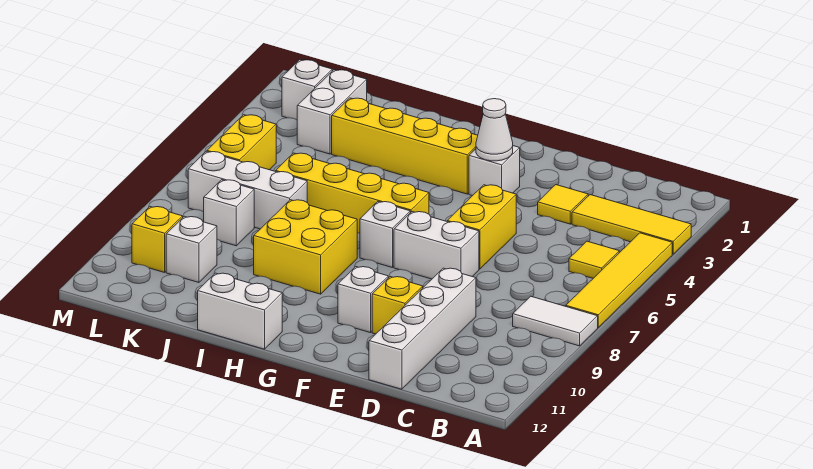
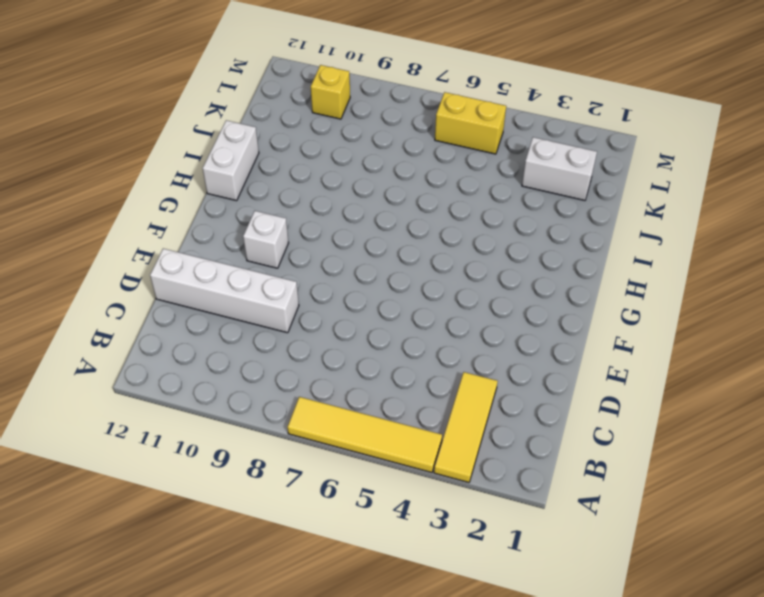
none -> white 1x2 tile [513,296,598,346]
none -> yellow 1x1 tile [569,241,619,278]
none -> yellow 1x1 tile [538,185,588,224]

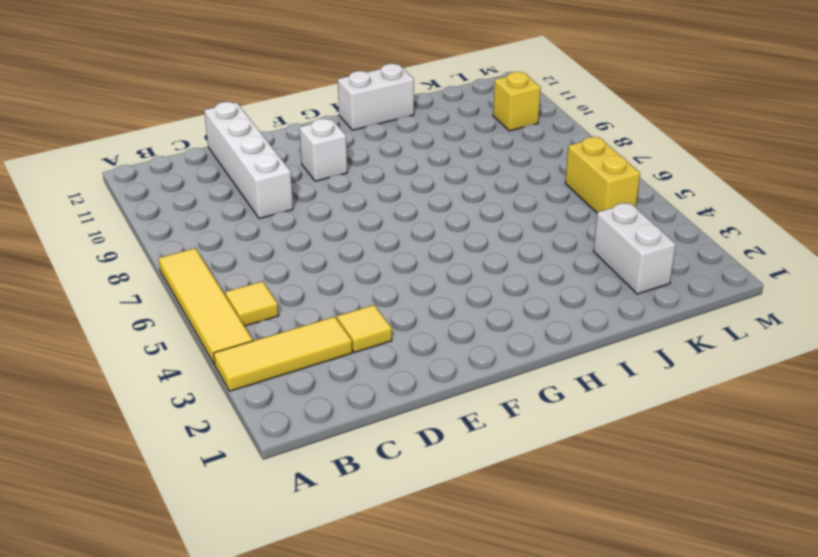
none -> white 1x2 tile [513,296,598,346]
none -> yellow 1x2 brick [447,185,516,269]
none -> white 1x2 brick [394,212,479,279]

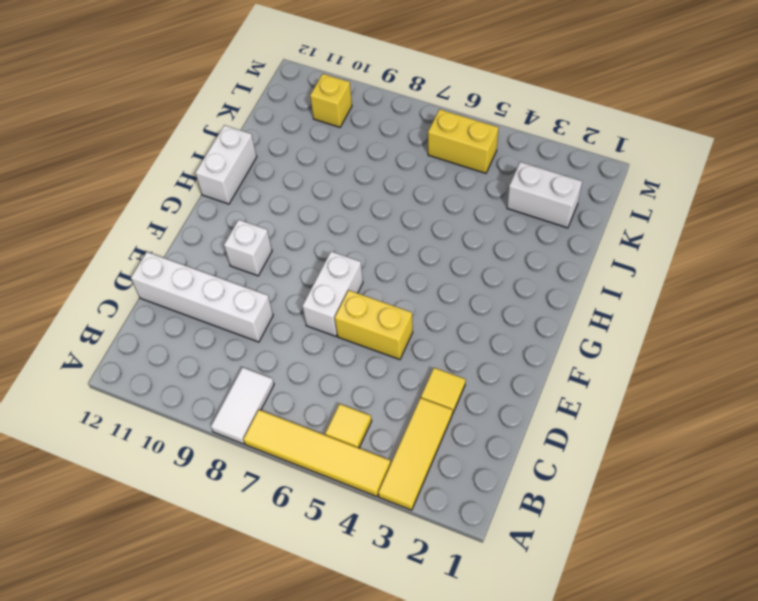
none -> yellow 1x1 brick [372,277,423,334]
none -> white 1x1 brick [469,146,520,196]
none -> yellow 1x4 brick [332,98,478,194]

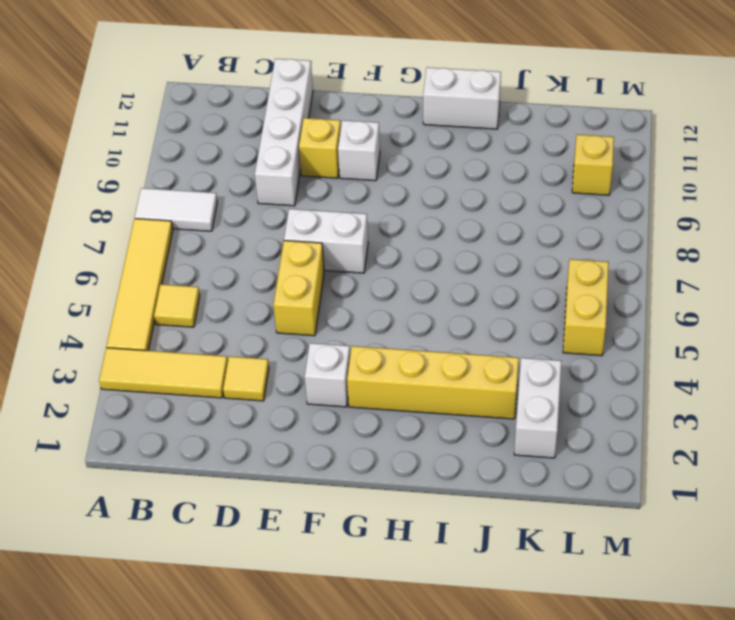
none -> yellow 1x4 brick [276,153,429,234]
none -> white 1x1 brick [360,202,410,268]
none -> yellow 2x2 brick [254,200,357,294]

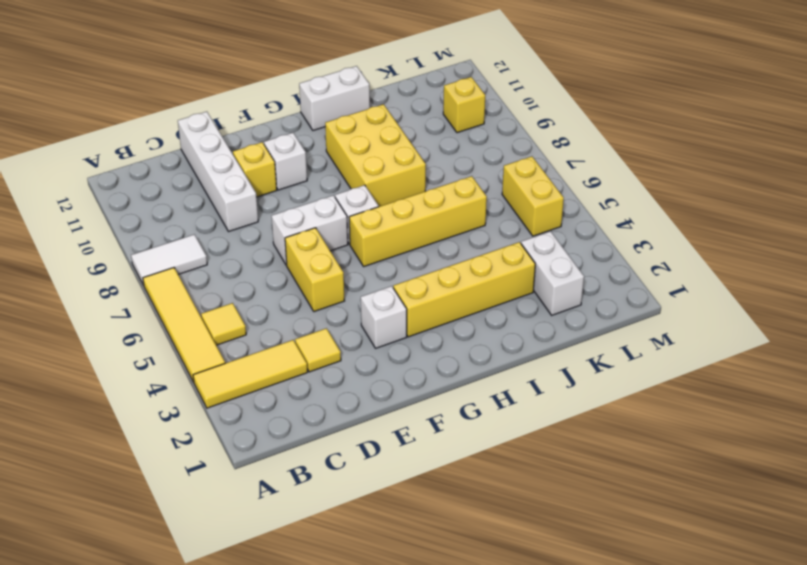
yellow 2x3 brick [325,104,426,207] -> yellow 2x2 brick [254,200,357,294]
none -> white 1x3 brick [188,151,307,229]
none -> white 1x1 brick [204,180,254,246]
none -> white 1x1 brick [166,216,217,282]

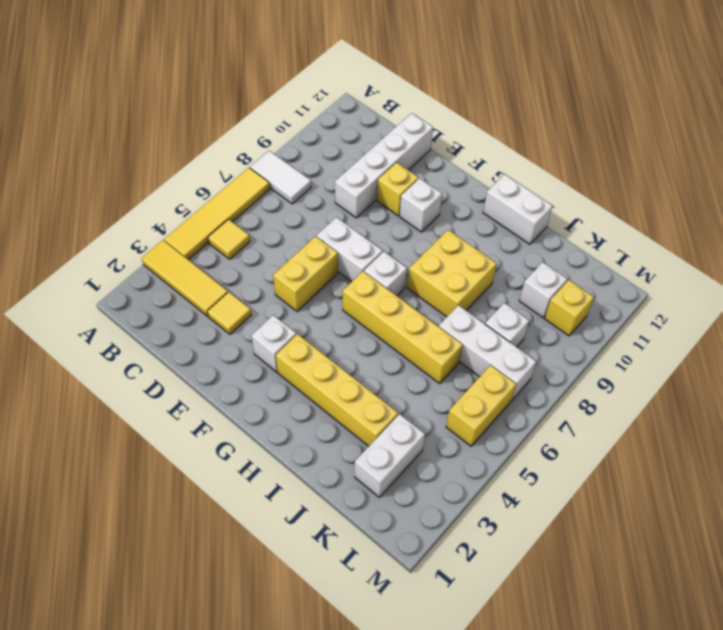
none -> white 1x1 brick [282,60,332,120]
none -> white 1x1 cone [476,99,513,161]

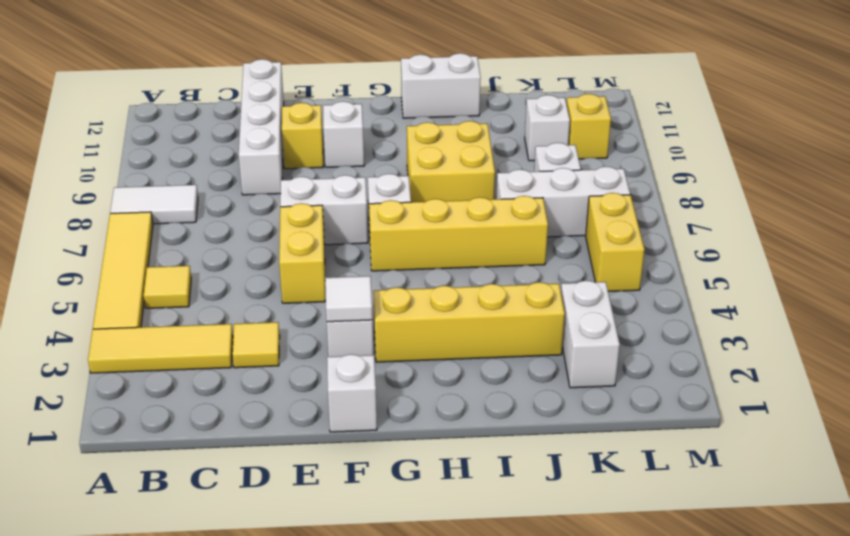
white 1x1 brick [327,354,377,432] -> white 1x1 brick moved to [282,60,332,120]
white 1x1 tile [325,276,373,322] -> white 1x1 cone [476,99,513,161]

